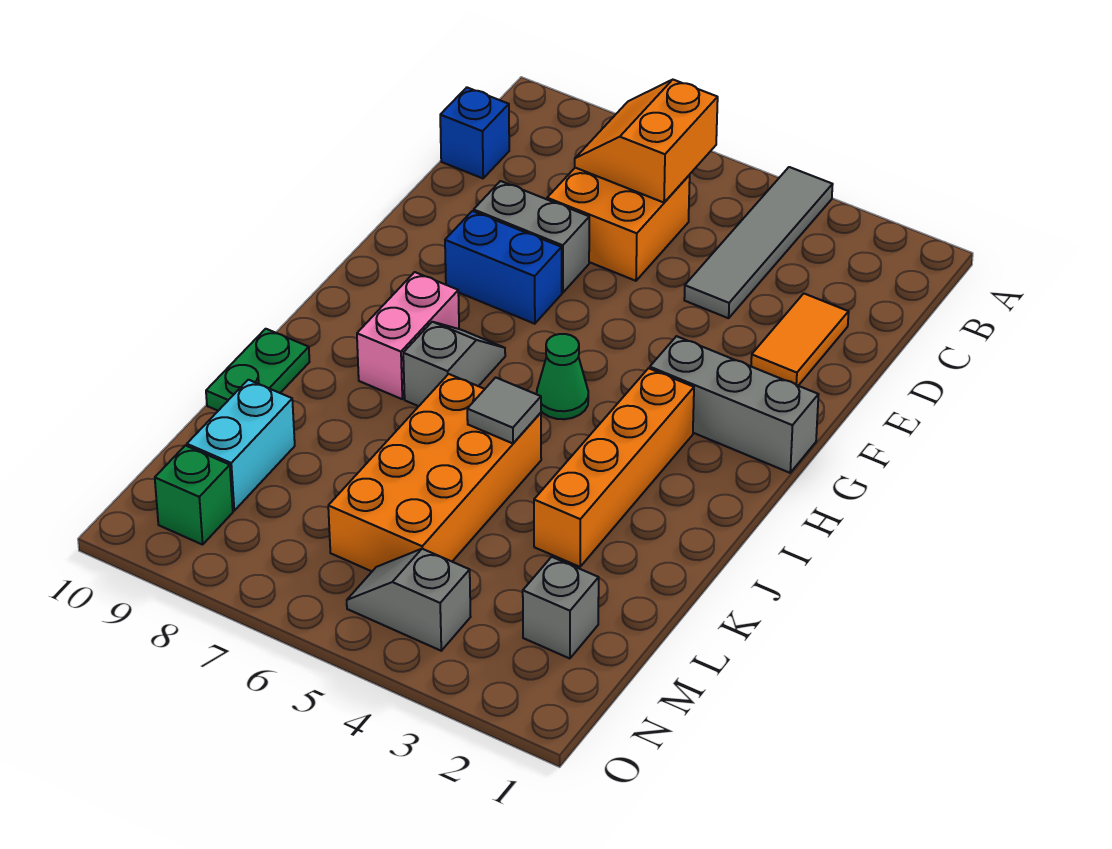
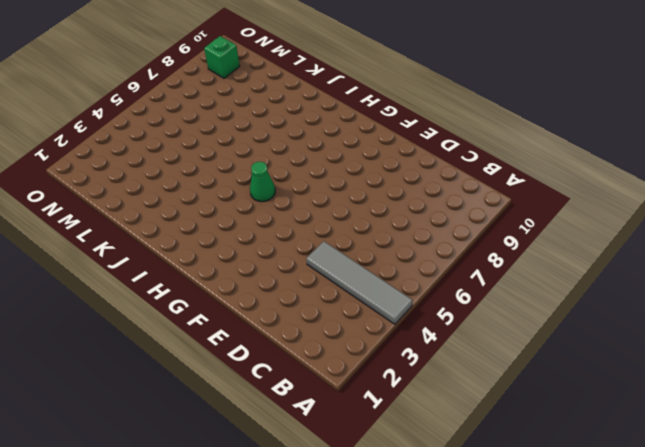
none -> orange 2x2 brick [547,168,690,281]
none -> blue 1x1 brick [440,88,509,178]
none -> orange 1x2 tile [751,294,849,386]

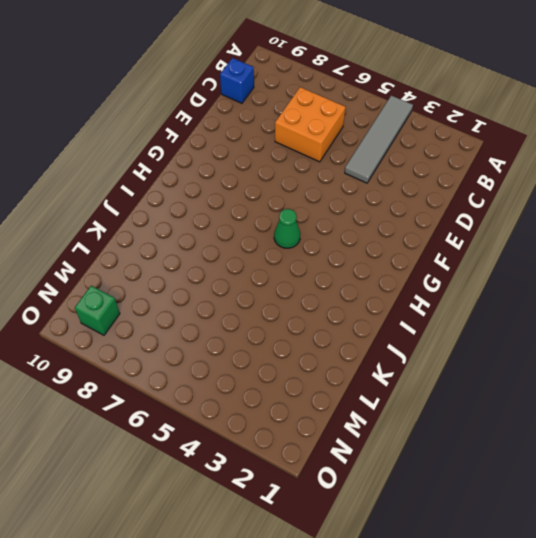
none -> orange 1x2 tile [751,294,849,386]
none -> grey 1x2 brick [474,181,589,293]
none -> blue 1x2 brick [445,211,562,324]

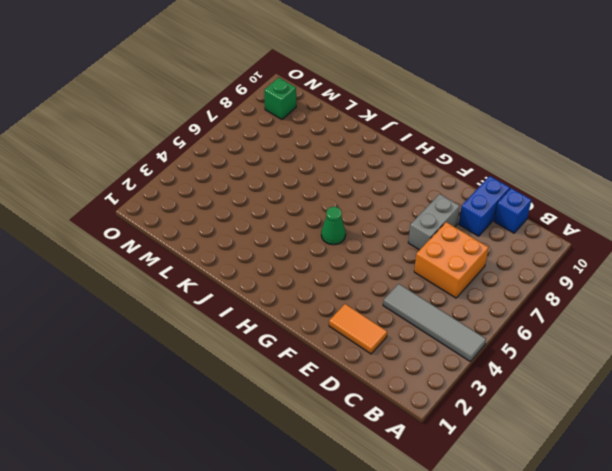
blue 1x2 brick [459,176,510,236] -> blue 1x2 brick moved to [445,211,562,324]
none -> grey 1x3 brick [650,336,819,473]
none -> orange 1x4 brick [534,368,694,567]
none -> grey 1x2 slope [403,322,505,406]

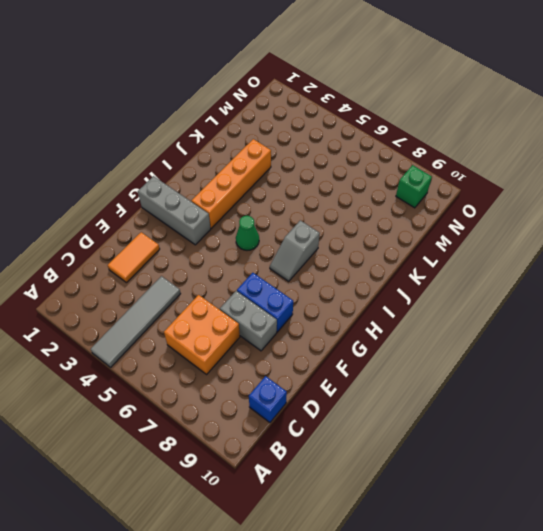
none -> pink 1x2 brick [357,272,459,399]
none -> orange 2x4 brick [328,374,541,571]
none -> green 1x2 plate [206,329,309,411]

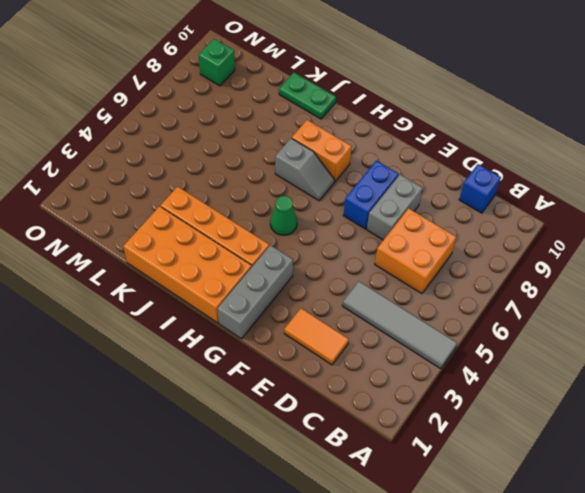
orange 2x4 brick [123,206,252,323] -> orange 2x4 brick moved to [328,374,541,571]
orange 1x2 brick [292,120,352,182] -> pink 1x2 brick [357,272,459,399]
none -> cyan 1x2 brick [187,380,295,511]
none -> grey 1x1 brick [523,557,599,659]
none -> grey 1x2 slope [347,549,471,651]

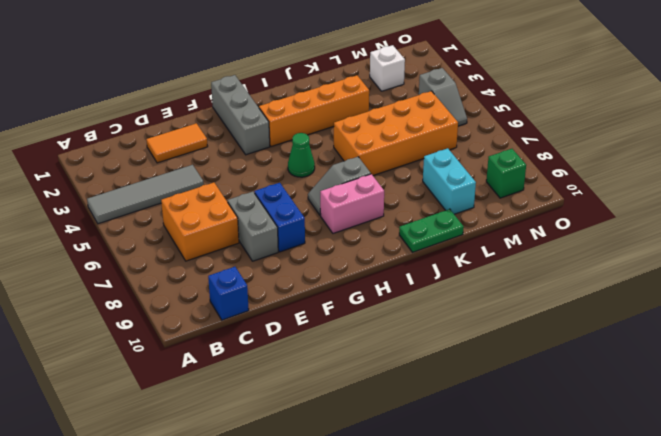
cyan 1x2 brick [423,148,476,214] -> cyan 1x2 brick turned to [187,380,295,511]
white 1x1 brick [370,45,405,91] -> grey 1x1 brick [523,557,599,659]
none -> orange 2x2 slope [575,80,718,203]
none -> grey 1x1 tile [467,377,541,443]

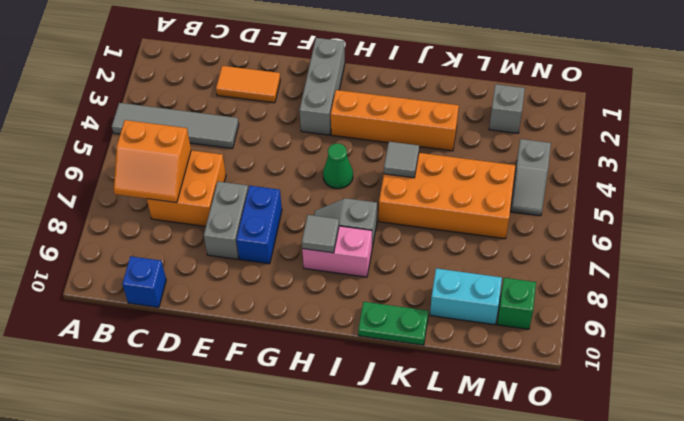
grey 1x1 tile [302,215,339,253] -> none

